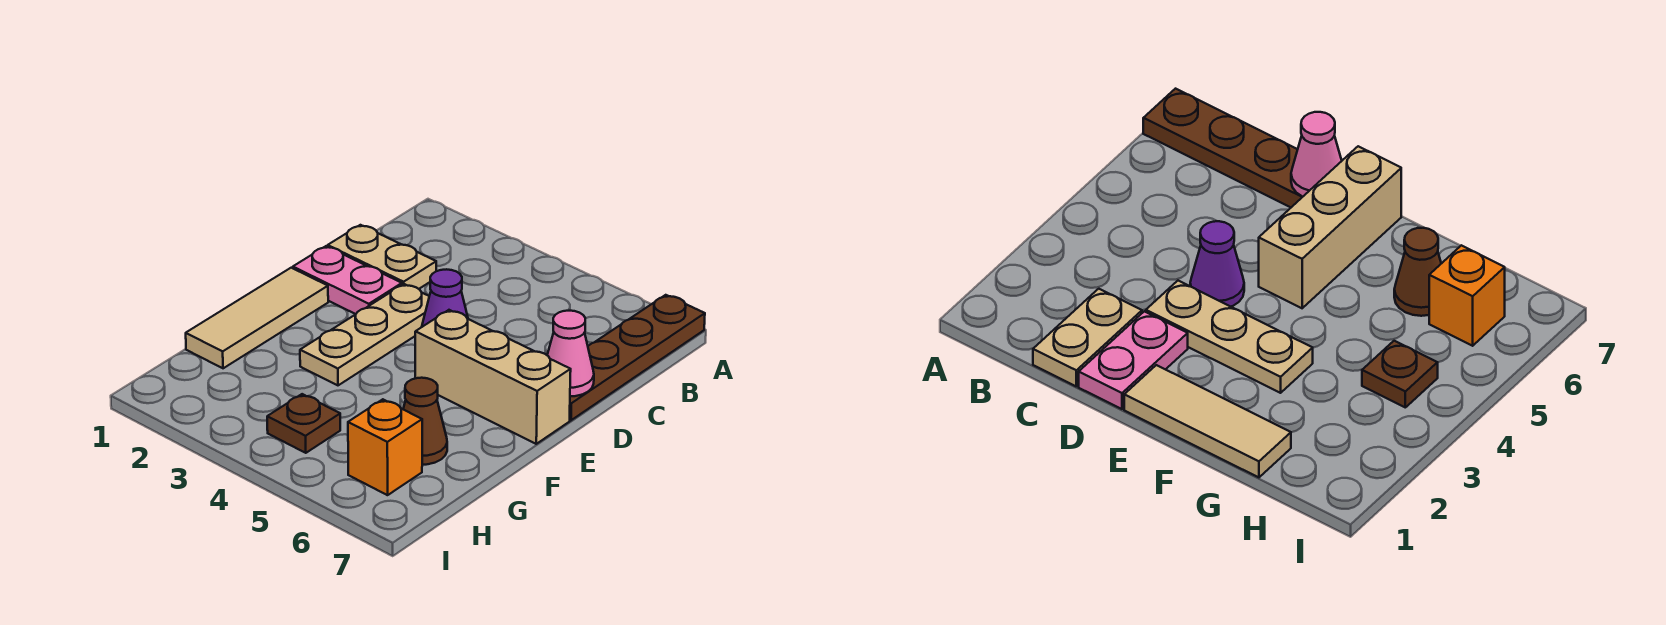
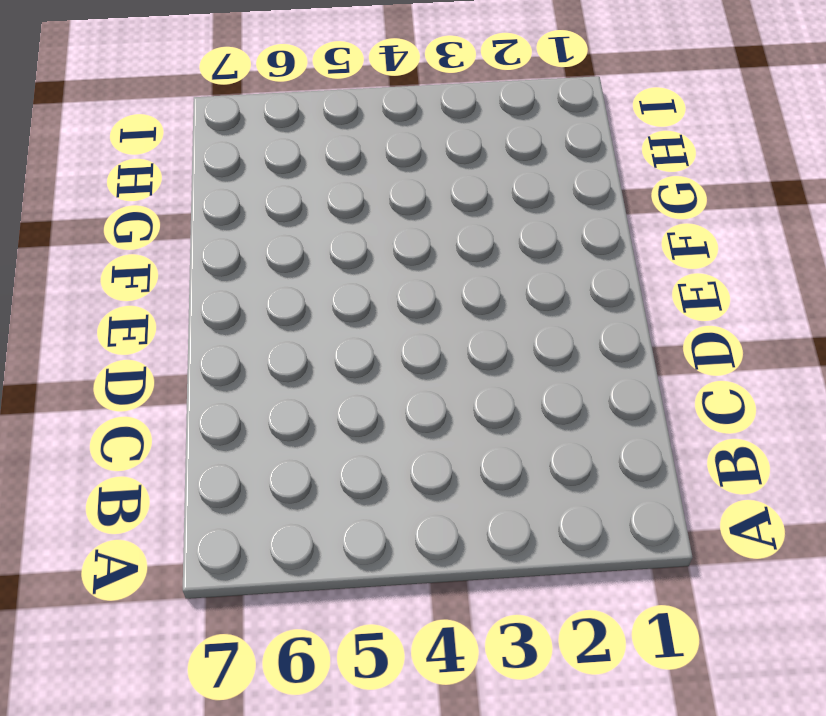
none -> brown 1x4 plate [570,295,705,420]
none -> tan 1x2 plate [328,225,436,289]

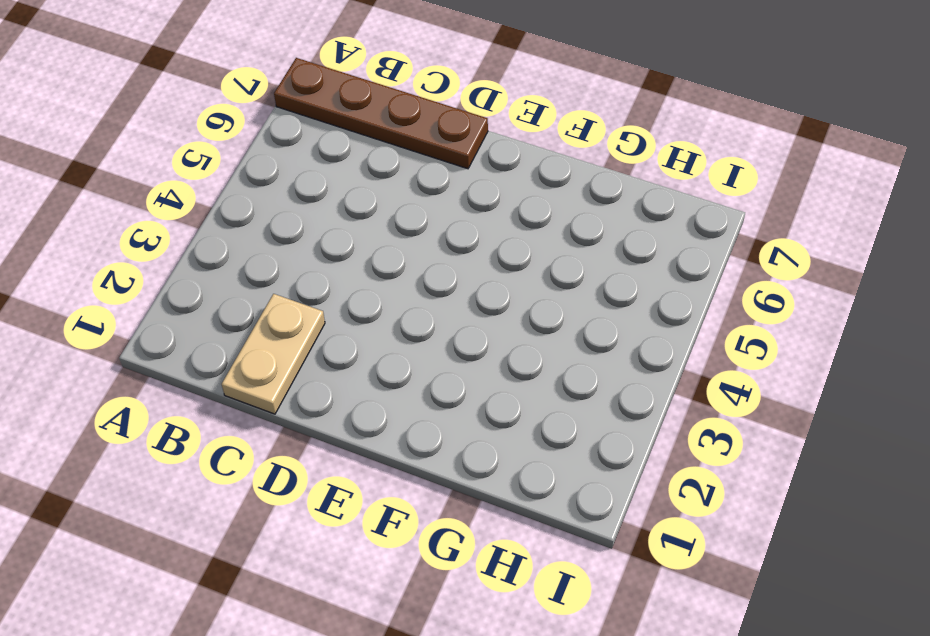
none -> pink 1x2 plate [293,246,402,314]
none -> tan 1x3 plate [300,284,429,385]

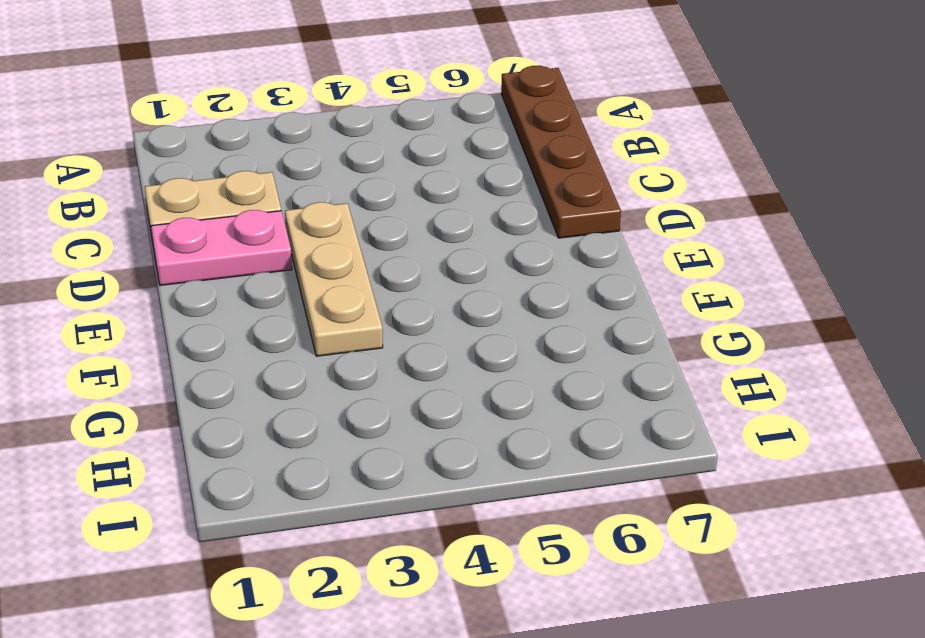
none -> purple 1x1 cone [422,269,468,327]
none -> tan 1x3 tile [186,268,328,368]

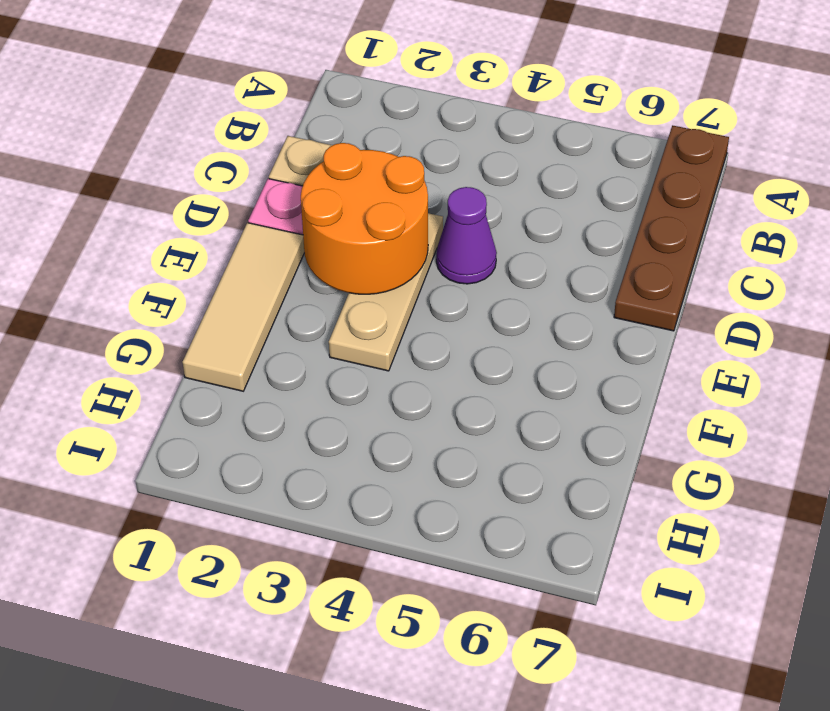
orange 2x2 round brick [301,143,428,294] -> none
none -> tan 1x3 brick [415,310,571,444]
none -> brown 1x1 cone [403,378,447,465]

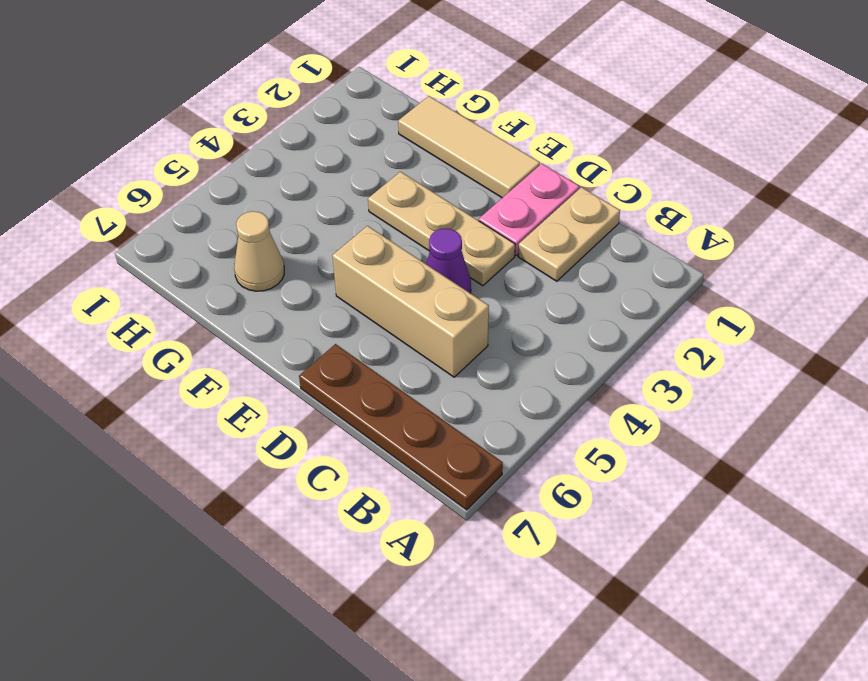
tan 1x3 brick [332,226,489,377] -> tan 1x3 brick turned to [415,310,571,444]
tan 1x1 cone [234,211,284,291] -> brown 1x1 cone [403,378,447,465]
none -> brown 1x1 plate [267,394,340,453]
none -> orange 1x1 brick [348,399,422,495]

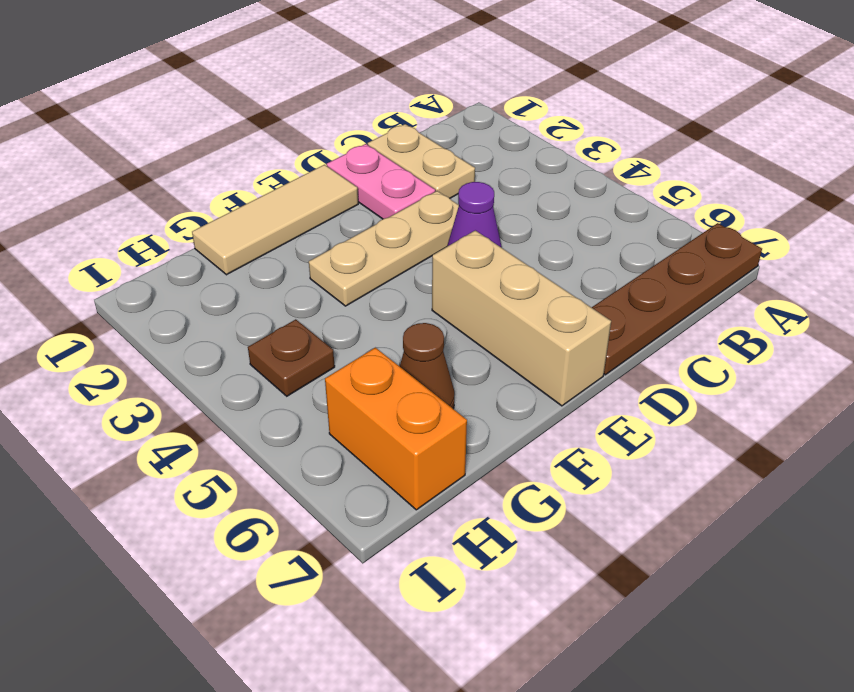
orange 1x2 brick [325,347,467,510] -> orange 1x1 brick [348,399,422,495]
none -> pink 1x1 cone [547,311,594,397]

